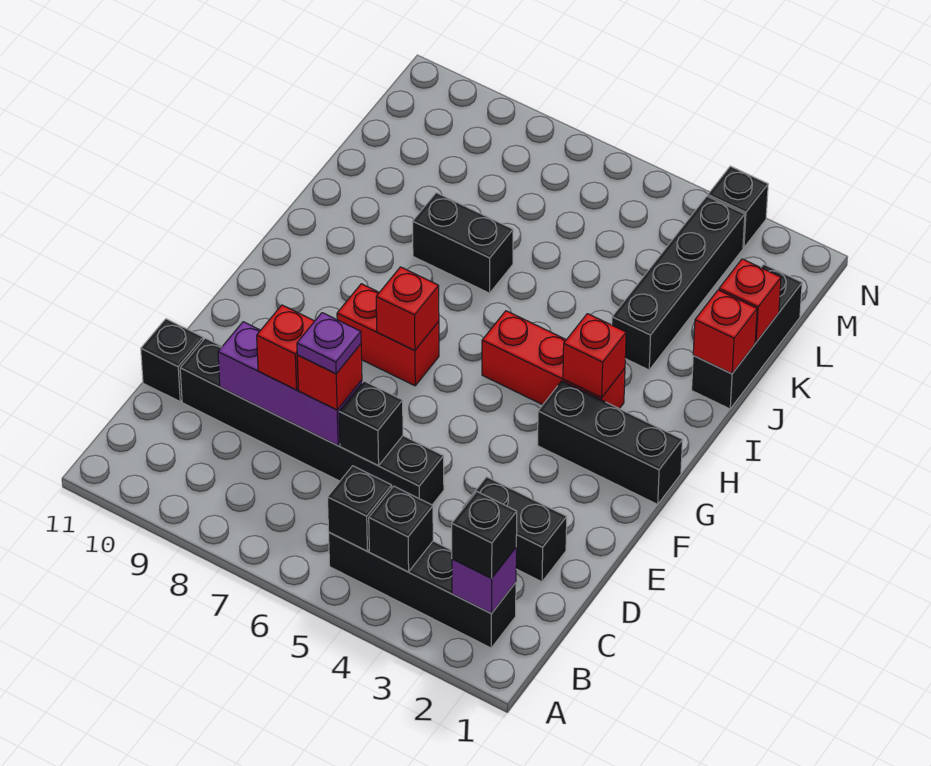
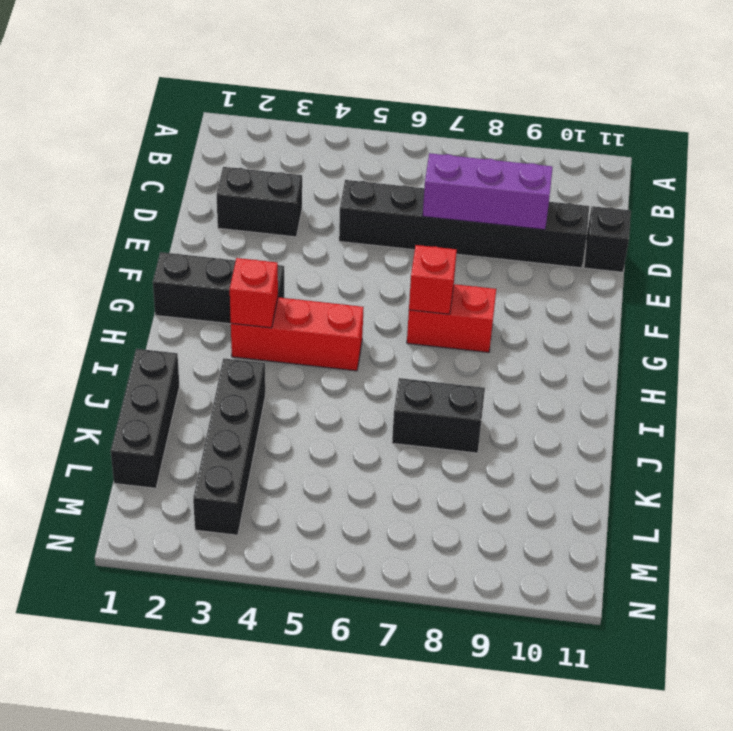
none -> black 1x4 brick [329,533,516,648]
none -> black 1x1 brick [708,166,768,248]
none -> purple 1x1 brick [452,548,516,614]

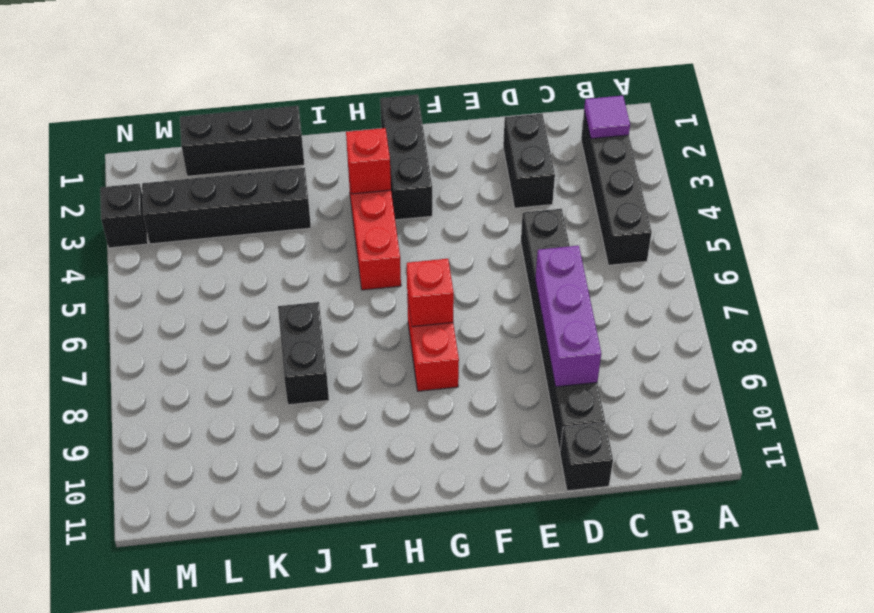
purple 1x1 tile [584,96,630,139] -> purple 1x1 brick [452,548,516,614]
none -> black 1x1 brick [369,486,433,572]
none -> black 1x1 brick [328,466,392,551]
none -> black 1x1 brick [339,381,403,466]

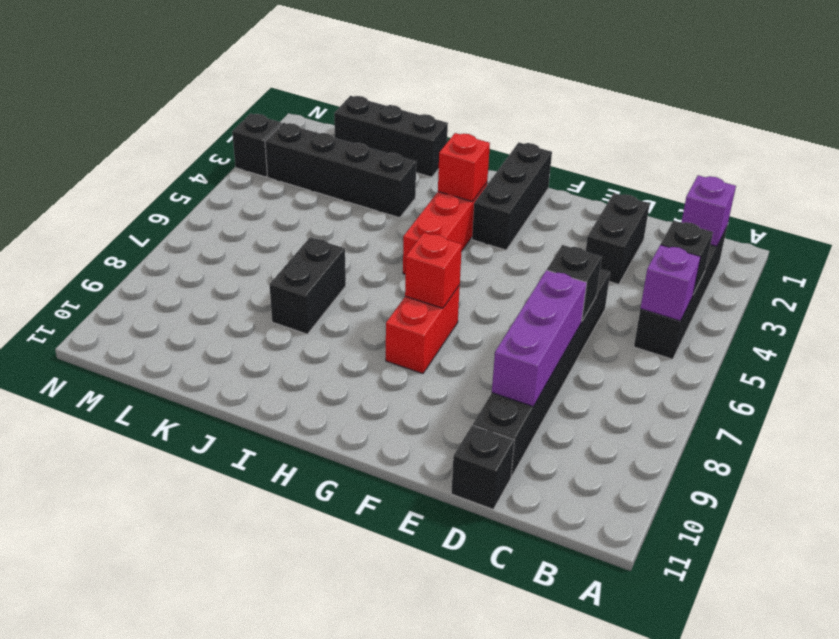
purple 1x1 brick [640,245,701,321] -> black 1x1 brick [328,466,392,551]
none -> red 1x1 brick [693,290,757,374]
none -> red 1x1 brick [719,259,781,342]
none -> black 1x1 brick [452,492,517,578]

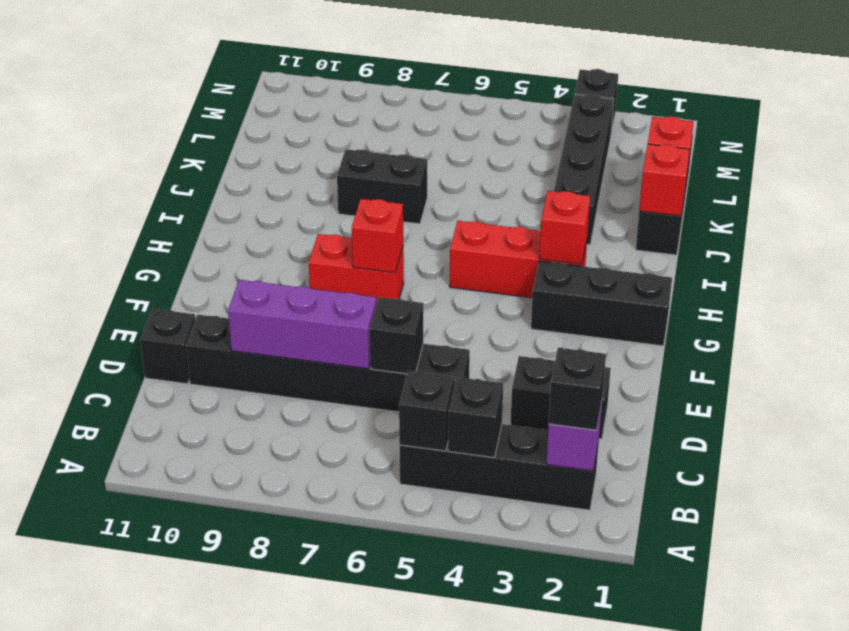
none -> red 1x1 brick [297,344,362,410]
none -> red 1x1 brick [257,305,315,390]
none -> purple 1x1 plate [297,313,361,374]

